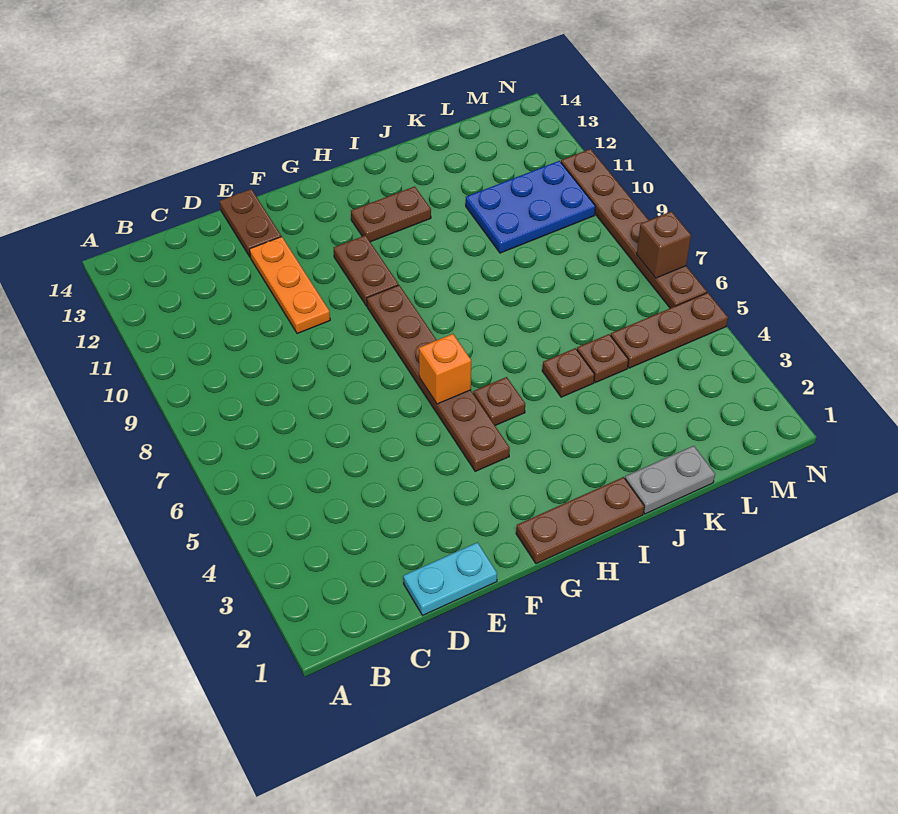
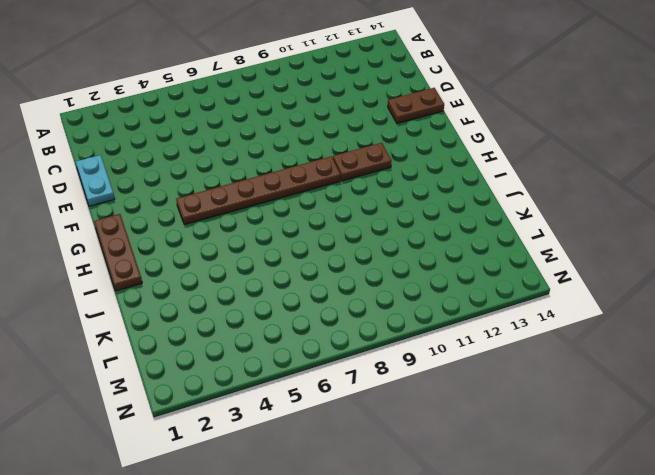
none -> orange 1x3 plate [250,237,330,334]
none -> brown 1x1 plate [473,377,525,425]
none -> brown 1x2 plate [351,186,431,242]

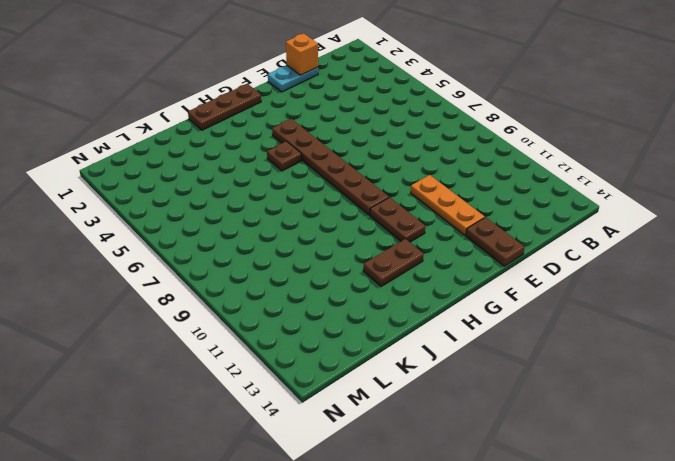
orange 1x1 brick [286,33,318,75] -> orange 1x1 brick moved to [419,334,471,404]
none -> grey 1x2 plate [625,446,715,514]
none -> brown 1x1 plate [542,348,595,397]
none -> brown 1x1 plate [577,334,629,383]

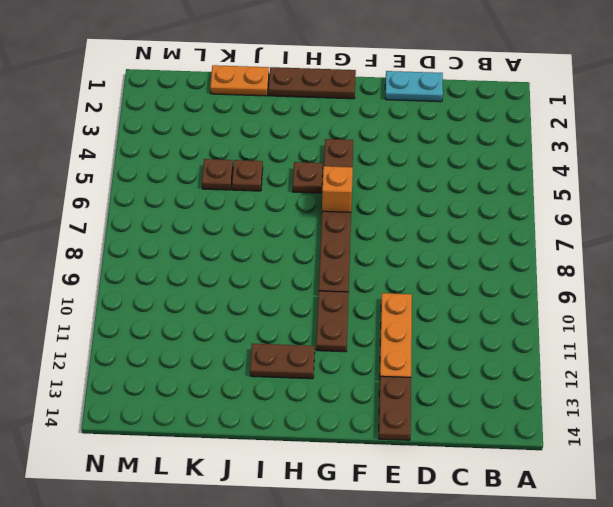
orange 1x2 plate [210,65,269,96] -> grey 1x2 plate [625,446,715,514]
none -> blue 2x3 plate [466,161,595,253]
none -> brown 1x3 plate [611,293,728,368]
none -> brown 1x6 plate [561,149,707,308]

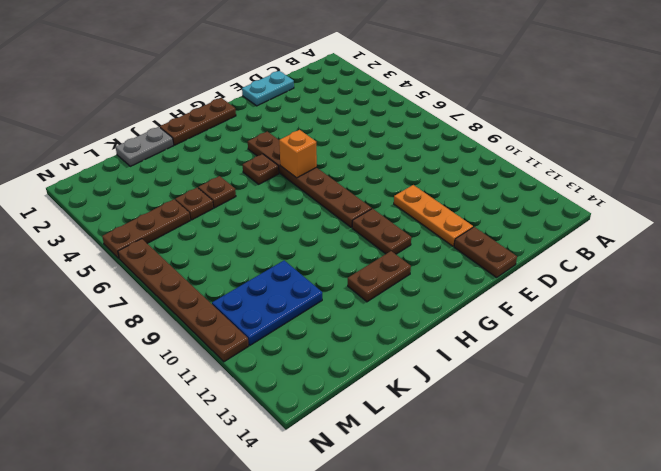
none -> brown 1x1 brick [637,211,691,278]

